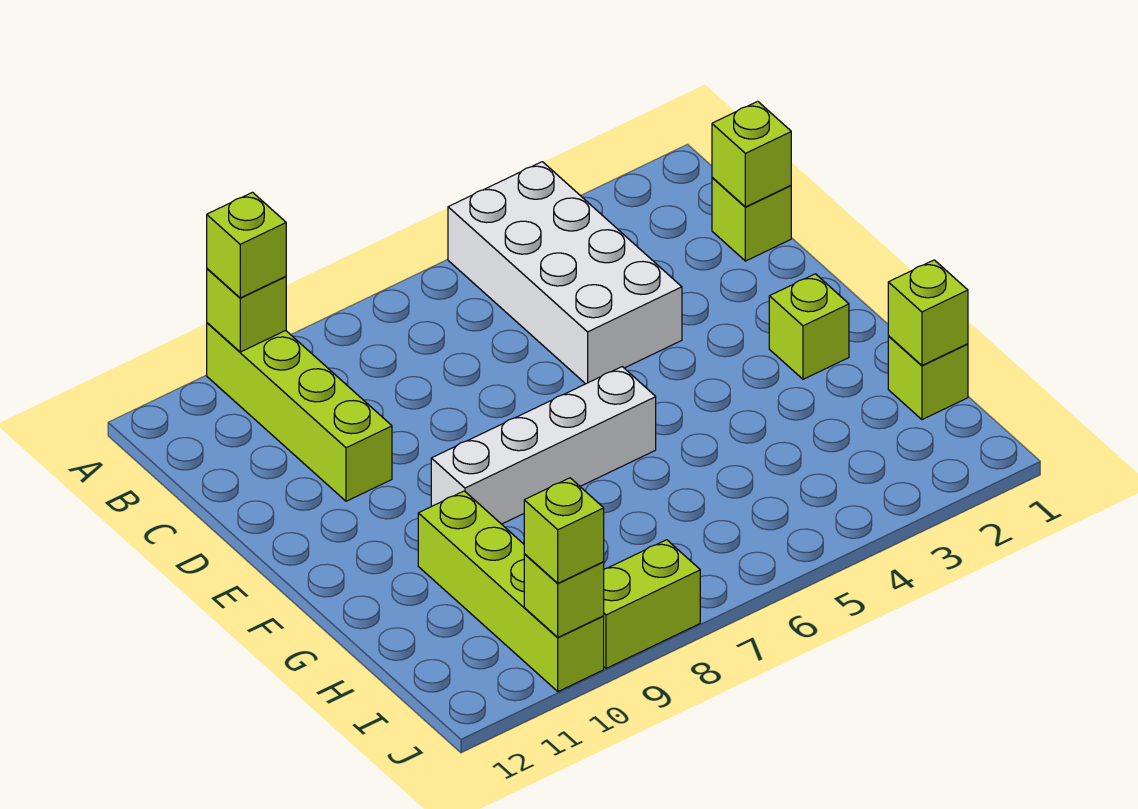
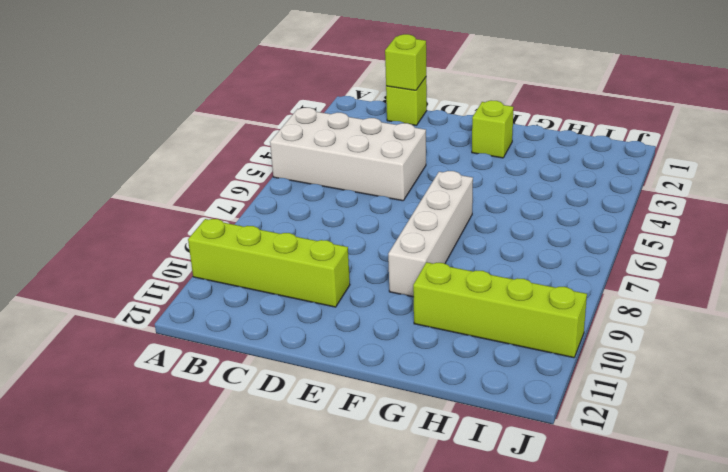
none -> lime 1x1 brick [888,336,968,420]
none -> lime 1x2 brick [604,540,700,668]
none -> lime 1x1 brick [207,269,286,352]

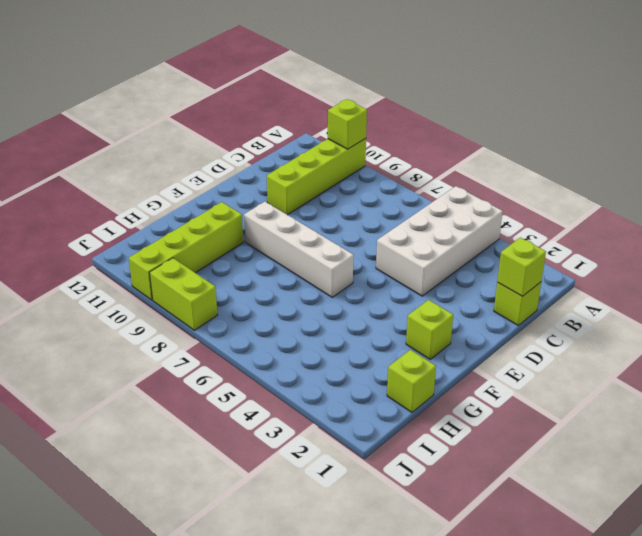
none -> lime 1x1 brick [888,260,968,365]
none -> lime 1x1 brick [524,554,604,637]
none -> lime 1x1 brick [207,192,286,298]

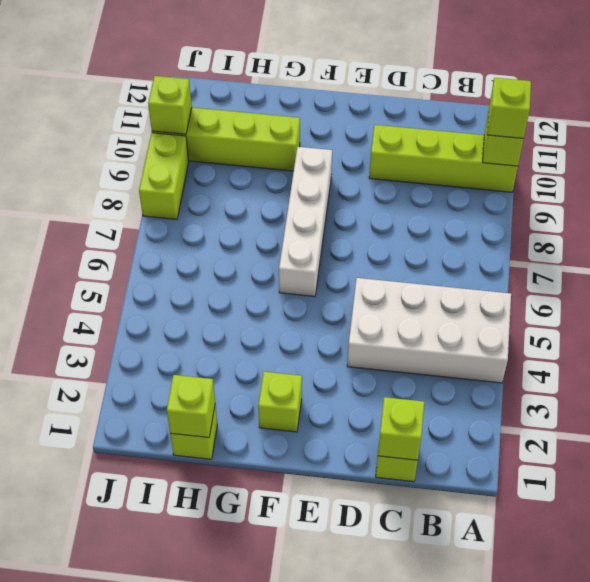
none -> lime 1x1 brick [524,478,604,583]

